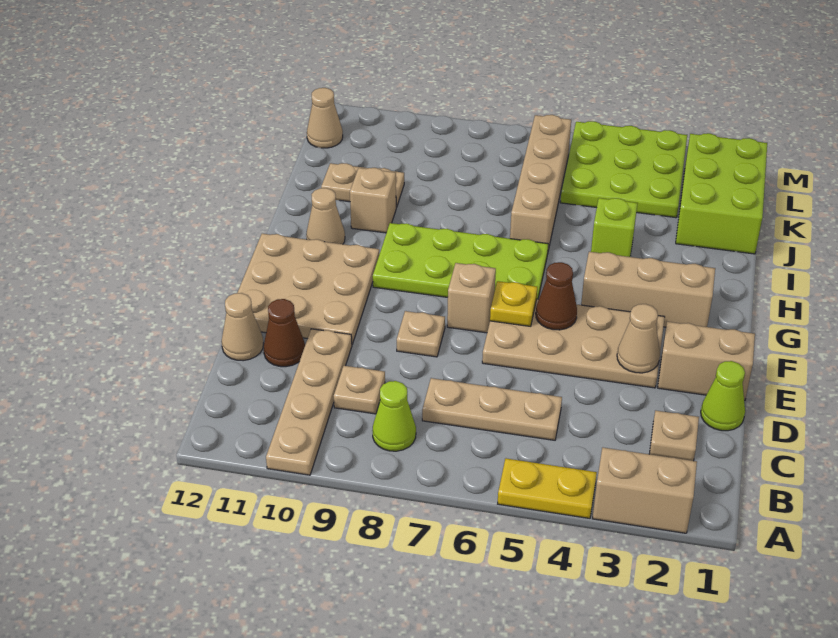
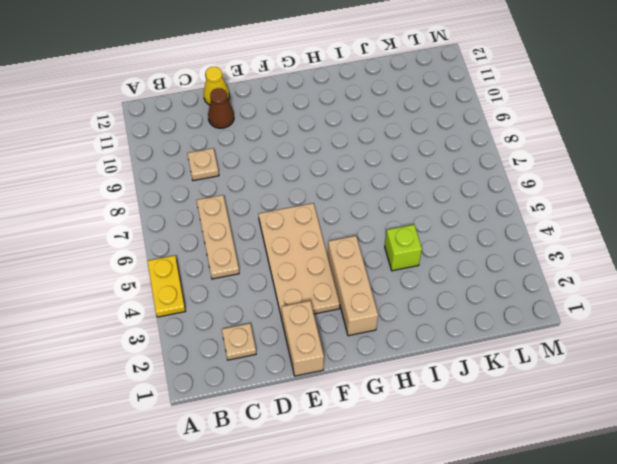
yellow 1x1 cone [204,67,229,105] -> tan 1x1 cone [222,293,263,361]
none -> tan 1x2 brick [592,447,697,533]
none -> tan 1x4 plate [266,329,352,475]
none -> lime 1x1 cone [372,381,416,451]

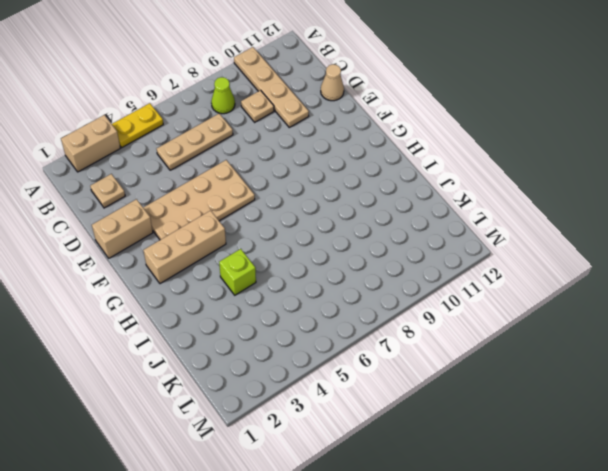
none -> lime 1x1 cone [701,361,745,431]
none -> brown 1x1 cone [264,299,305,367]
none -> tan 1x1 plate [397,311,445,357]

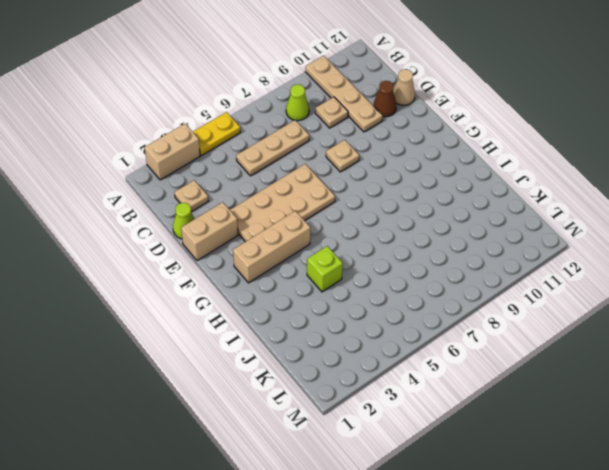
none -> tan 3x3 plate [237,234,379,344]
none -> tan 1x1 brick [447,263,496,333]
none -> lime 2x4 plate [373,223,548,299]

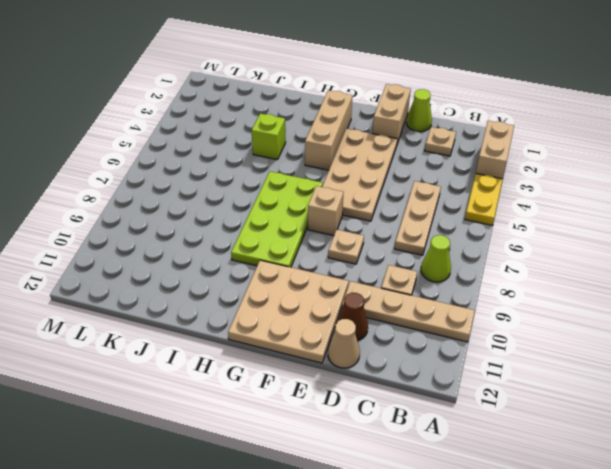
none -> tan 1x1 cone [306,188,345,244]
none -> tan 1x4 brick [510,115,571,250]
none -> tan 1x1 brick [350,168,396,233]

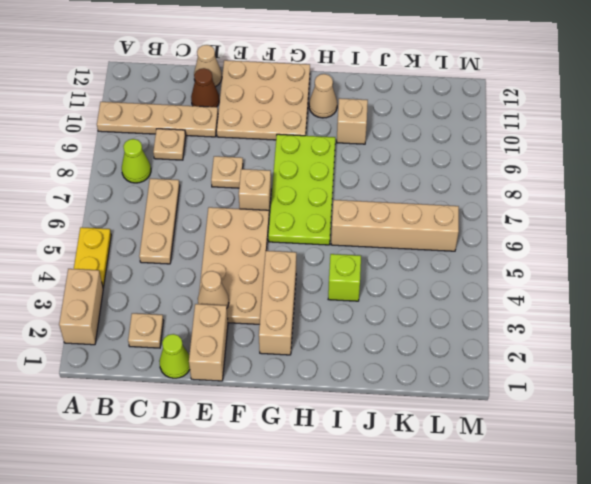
none -> lime 2x3 brick [676,133,767,254]
none -> tan 1x2 plate [321,163,404,207]
none -> lime 3x3 plate [560,121,687,218]

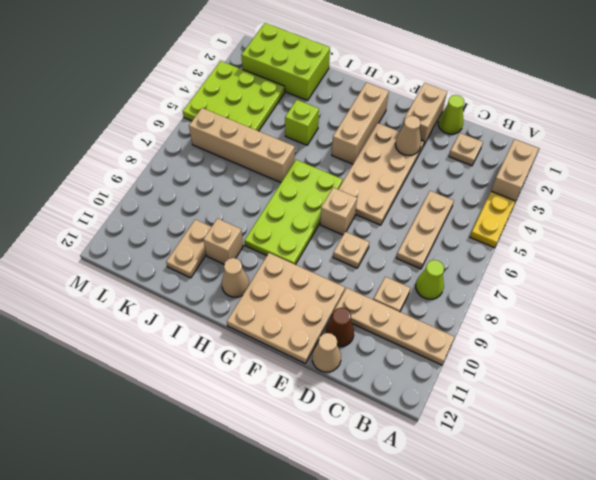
none -> tan 1x1 cone [307,88,343,148]
none -> brown 1x1 cone [536,262,577,330]
none -> yellow 1x1 plate [490,281,537,326]

